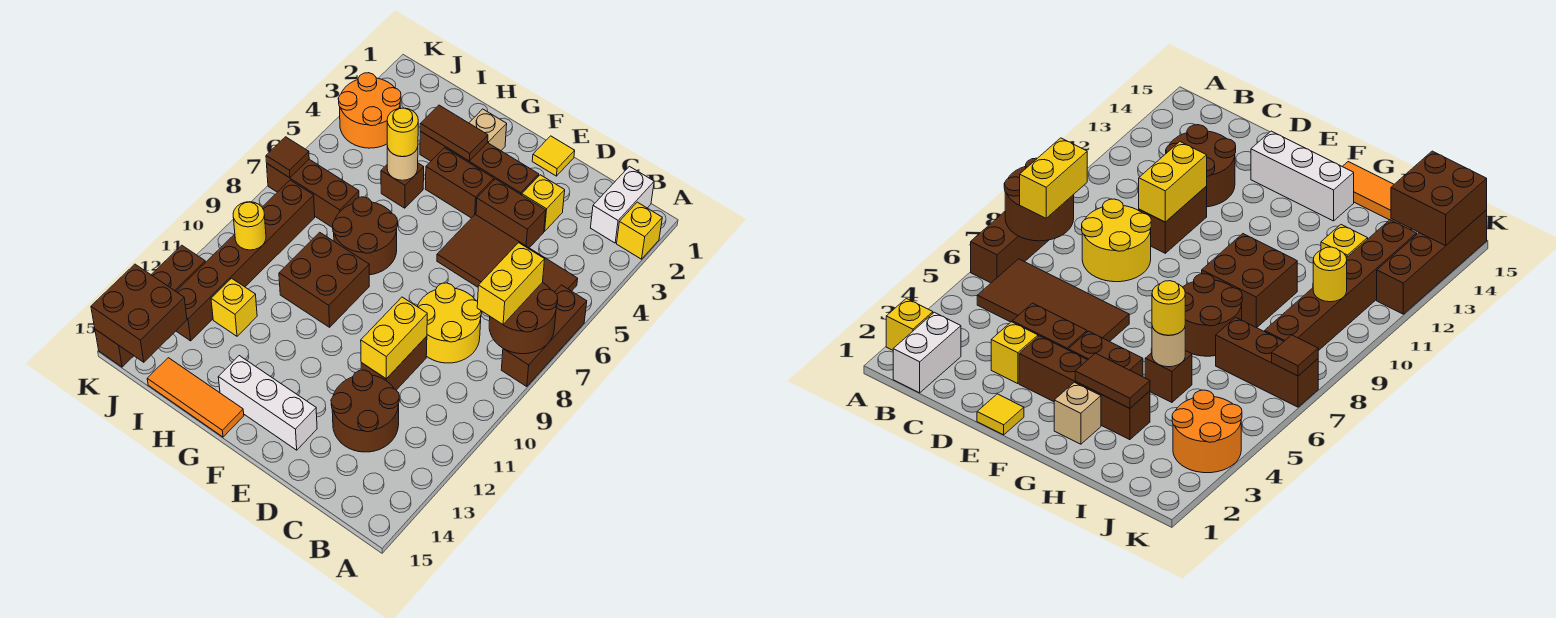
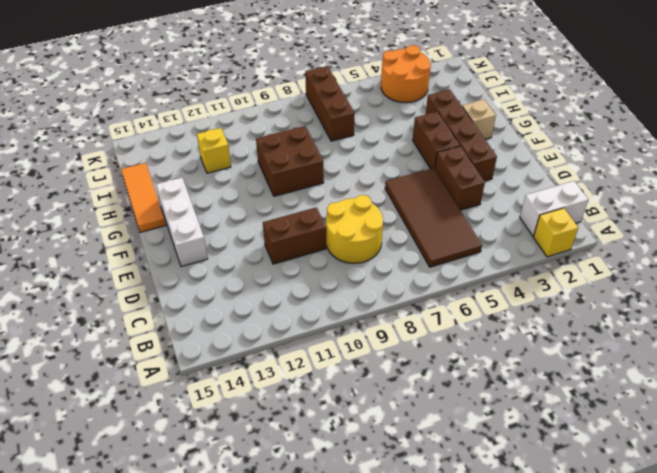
none -> brown 1x3 brick [501,285,587,387]
none -> brown 2x2 round brick [331,370,399,452]
none -> yellow 1x1 brick [522,175,565,231]
none -> yellow 1x1 tile [532,136,575,176]

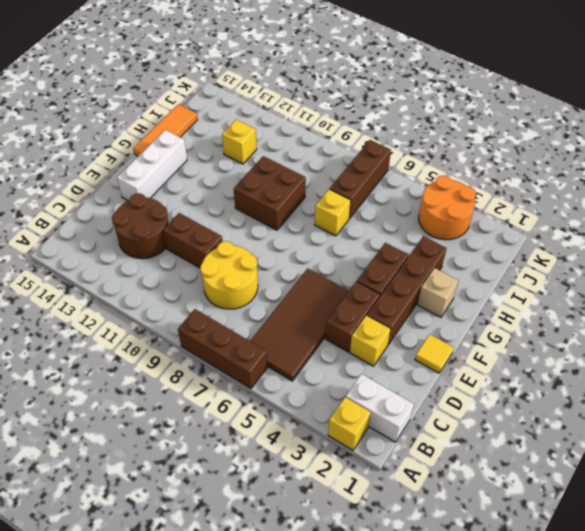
yellow 1x1 brick [315,189,351,236] -> brown 2x2 round brick [333,197,398,275]
none -> brown 1x1 brick [381,163,424,208]
none -> brown 1x6 brick [176,180,315,341]
none -> brown 1x4 brick [95,245,205,367]
none -> brown 2x2 round brick [489,282,558,354]

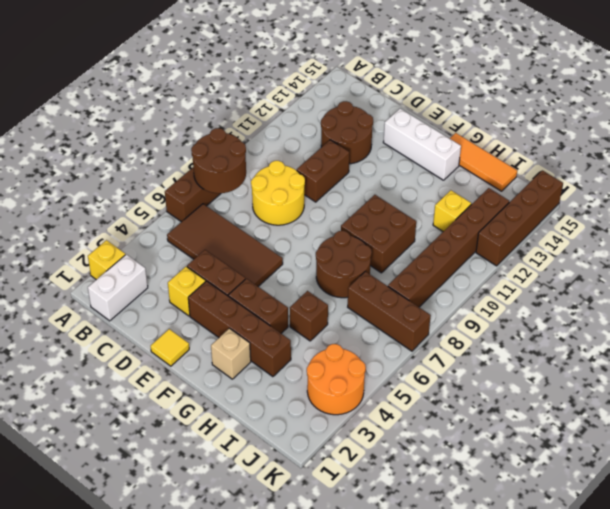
none -> yellow 1x2 brick [361,297,427,379]
none -> brown 1x2 tile [420,105,488,161]
none -> tan 1x1 round brick [387,146,418,180]
none -> yellow 1x1 round brick [233,202,266,250]

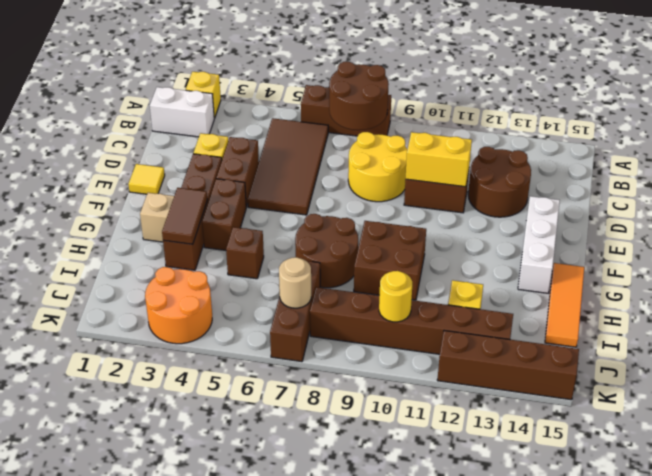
tan 1x1 round brick [279,257,311,308] -> tan 1x1 round brick moved to [387,146,418,180]
none -> brown 2x2 brick [91,264,187,362]
none -> brown 1x1 tile [266,137,309,178]
none -> yellow 1x2 brick [477,243,545,324]
none -> yellow 1x1 round brick [387,108,418,157]

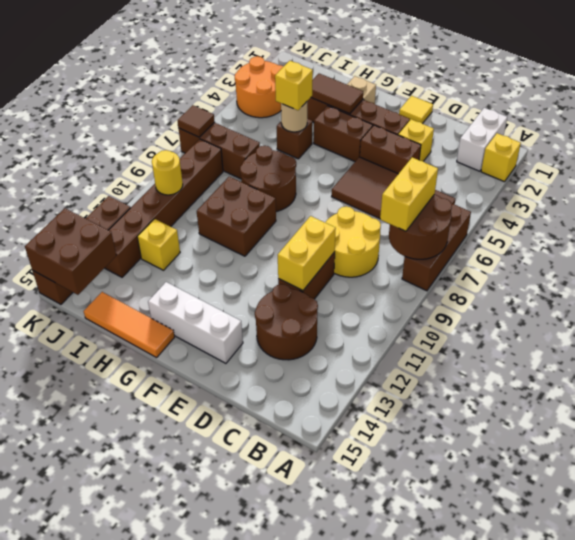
yellow 1x1 brick [275,61,313,110] -> yellow 1x1 round brick [387,108,418,157]

